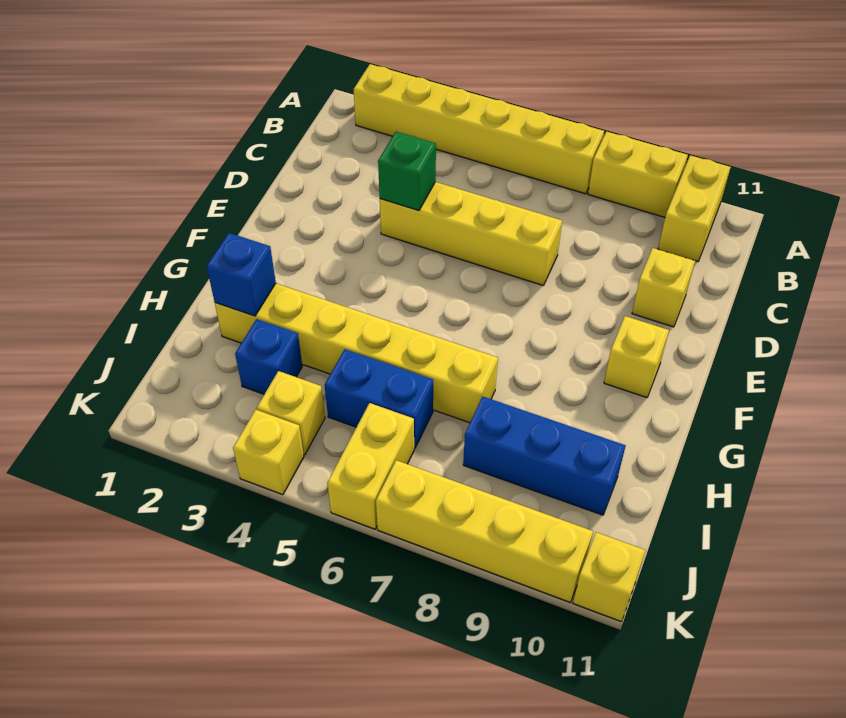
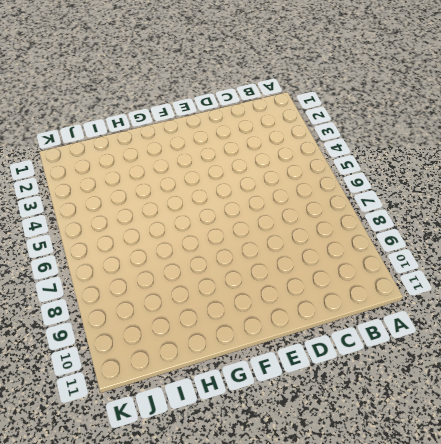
none -> yellow 1x6 brick [354,64,604,194]
none -> yellow 1x2 brick [588,132,688,217]
none -> yellow 1x2 brick [658,155,731,261]

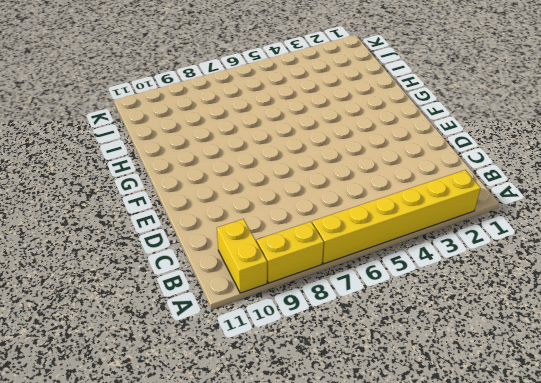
none -> yellow 1x4 brick [380,182,562,286]
none -> yellow 1x1 brick [632,248,695,327]
none -> yellow 1x1 brick [604,316,669,398]

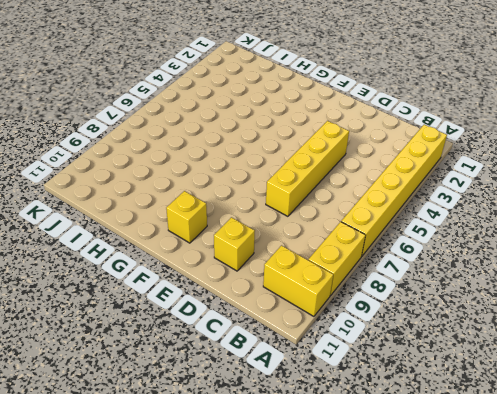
none -> yellow 1x6 brick [215,284,498,423]
none -> blue 1x1 brick [235,319,302,394]
none -> blue 1x2 brick [325,349,433,448]

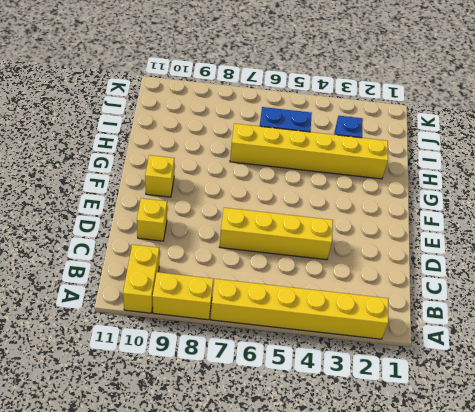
none -> blue 1x3 brick [463,397,626,515]
none -> yellow 1x1 brick [257,371,325,455]
none -> yellow 1x2 brick [327,403,414,529]

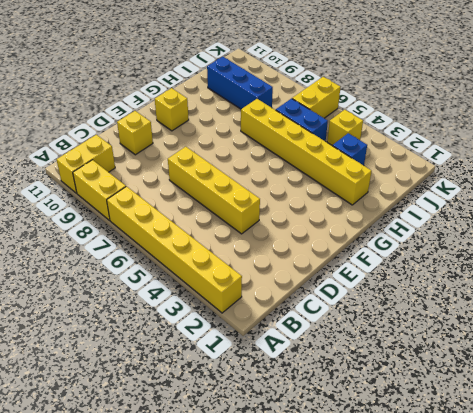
none -> yellow 1x1 brick [233,410,304,495]
none -> yellow 1x4 brick [376,460,593,602]
none -> yellow 1x1 brick [573,532,646,622]

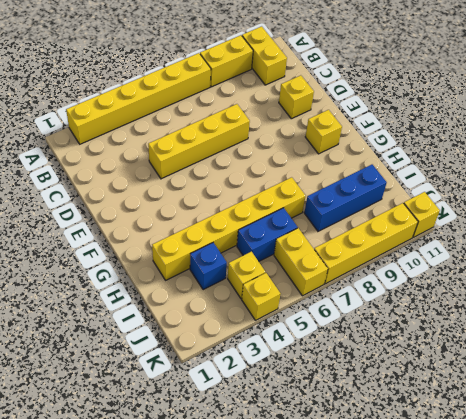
none -> green 1x1 brick [378,132,436,210]
none -> blue 1x1 brick [207,233,276,316]

